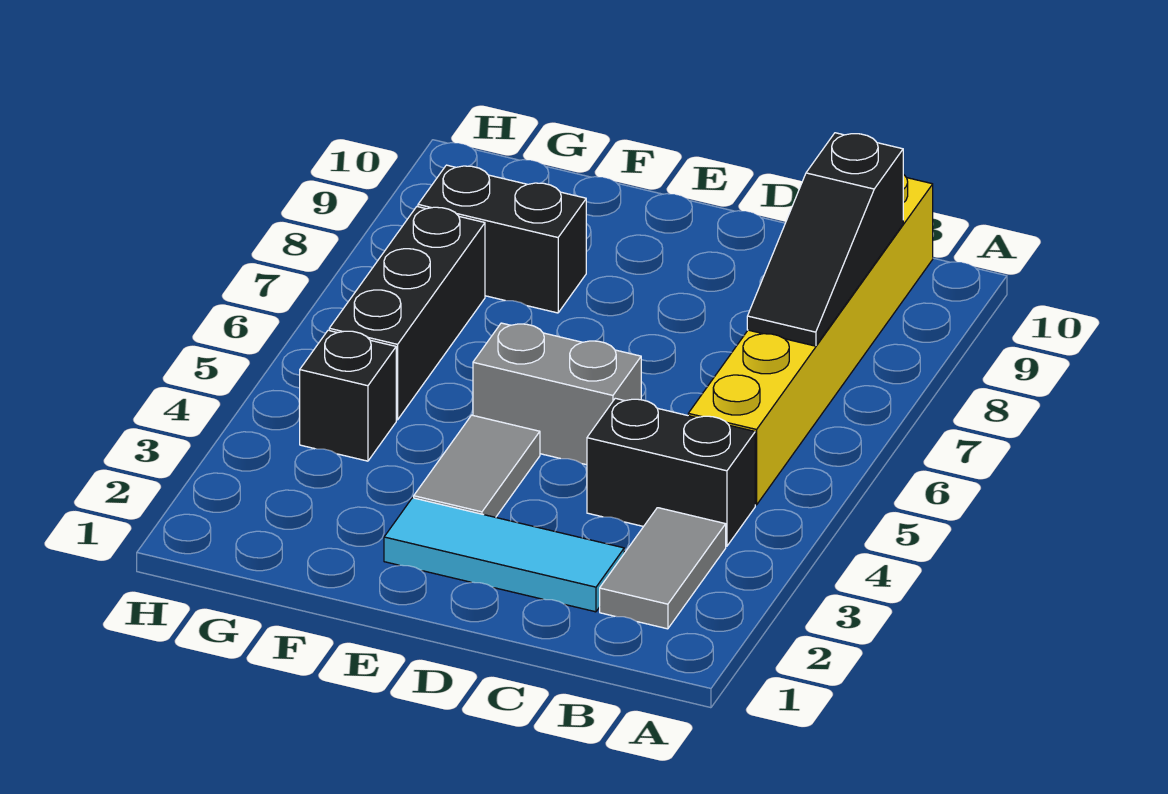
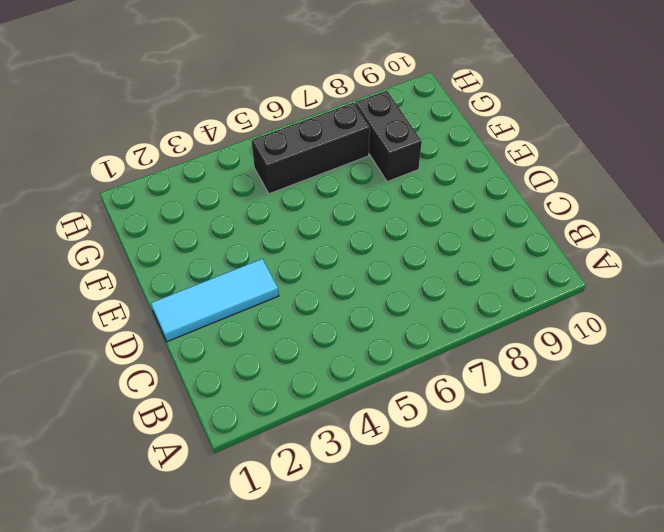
cyan 1x3 tile [151,259,279,342] -> cyan 1x3 tile turned to [384,498,624,612]
none -> grey 1x2 tile [600,508,726,629]
none -> black 1x2 brick [587,398,755,546]

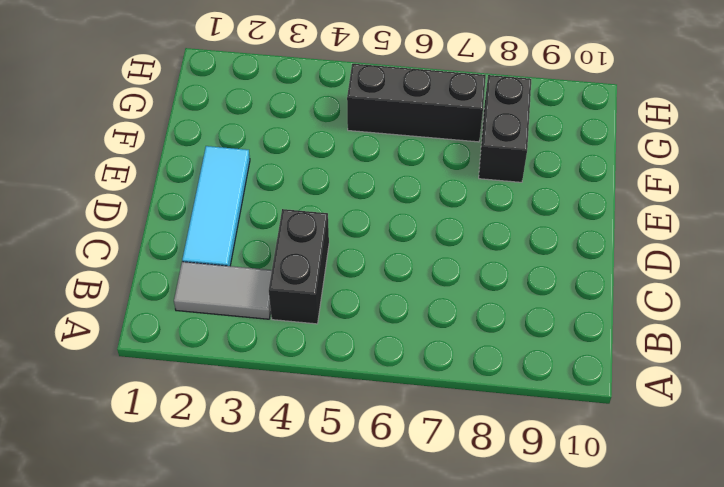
none -> yellow 1x6 brick [688,174,933,505]
none -> grey 1x2 brick [473,323,641,465]

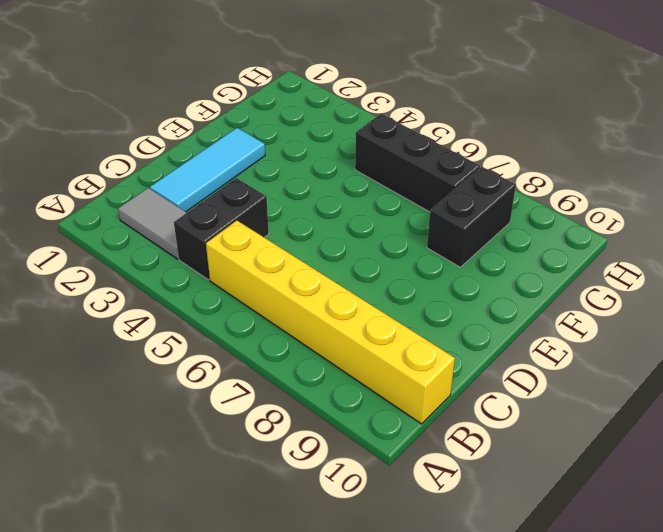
none -> grey 1x2 brick [473,323,641,465]
none -> grey 1x2 tile [414,415,540,517]

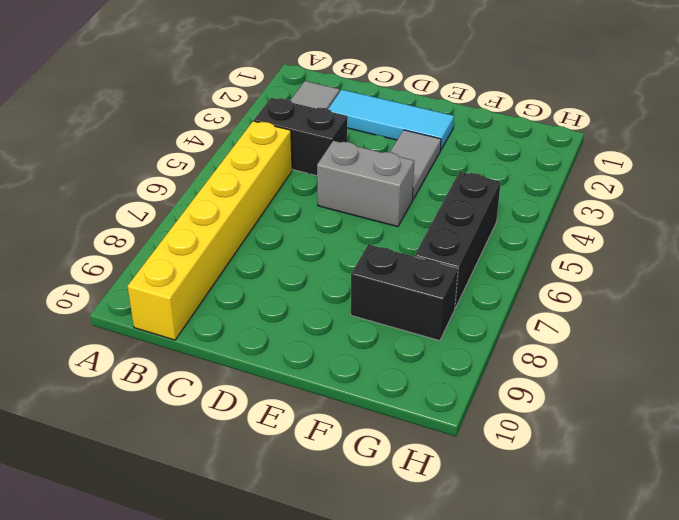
none -> black 1x1 brick [300,330,396,461]
none -> black 1x3 slope [747,133,903,346]

